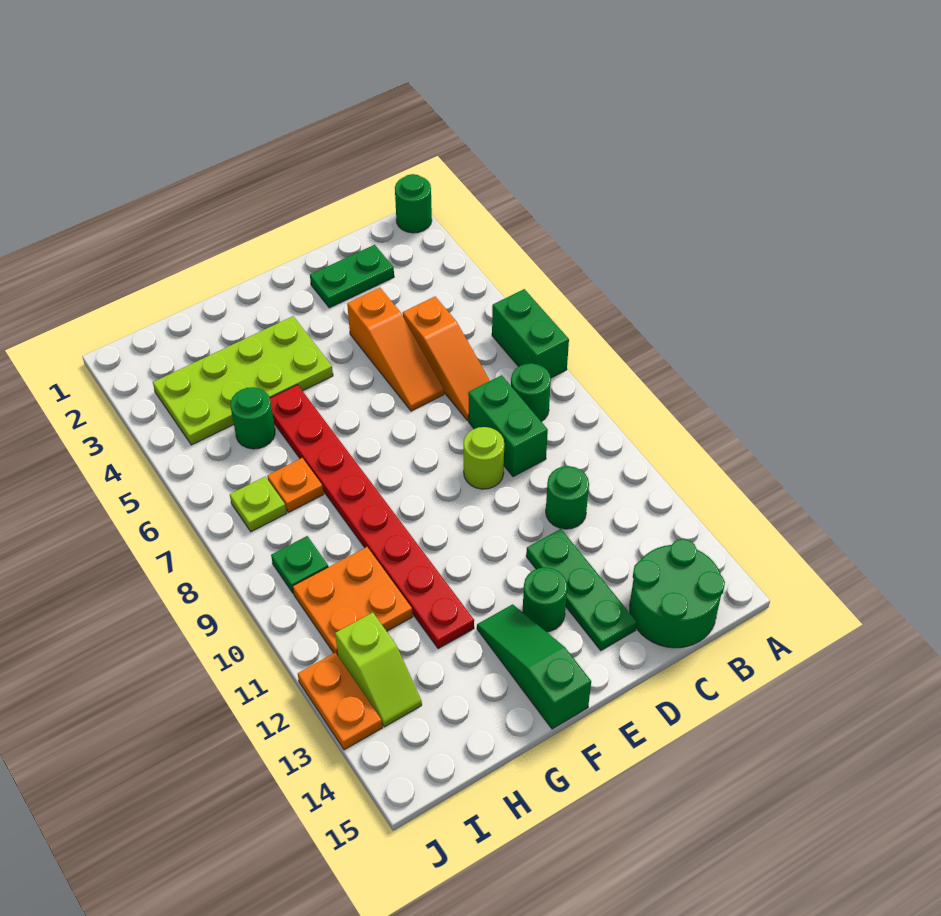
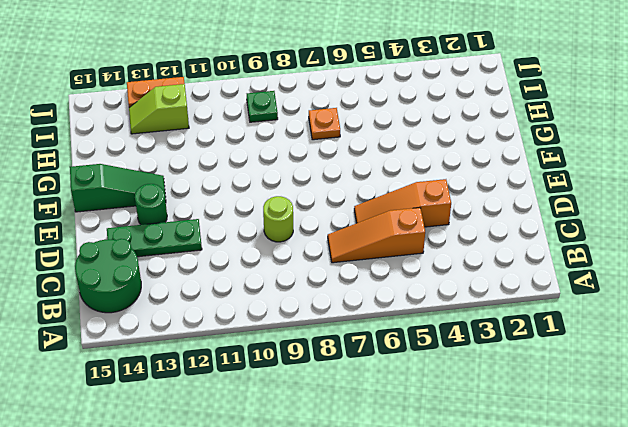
none -> green 1x1 round brick [395,174,432,233]
none -> green 1x2 brick [492,289,569,378]
none -> green 1x1 round brick [511,363,551,421]

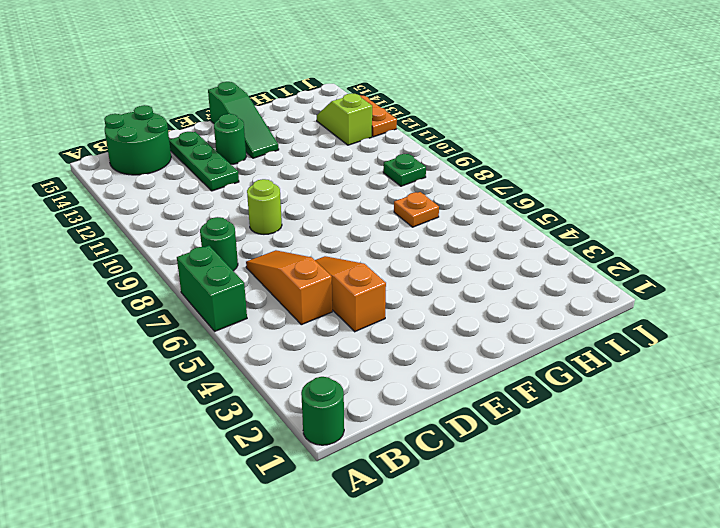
none -> green 1x2 plate [310,245,394,308]
none -> green 1x2 brick [468,375,548,477]
none -> green 1x1 round brick [546,466,589,529]

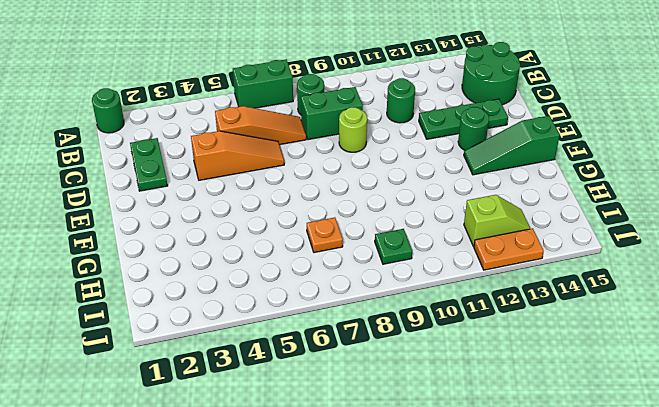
none -> lime 2x4 plate [153,316,333,445]
none -> red 1x8 plate [270,385,474,649]
none -> green 1x1 round brick [231,387,275,449]

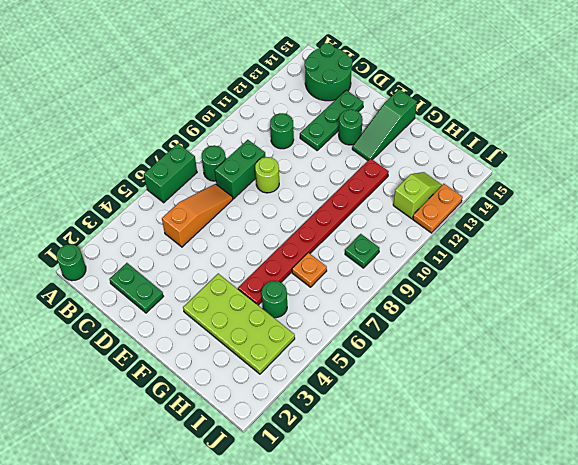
none -> orange 1x3 slope [347,288,444,411]
none -> orange 2x2 plate [293,547,413,655]
none -> lime 1x1 plate [230,477,287,532]

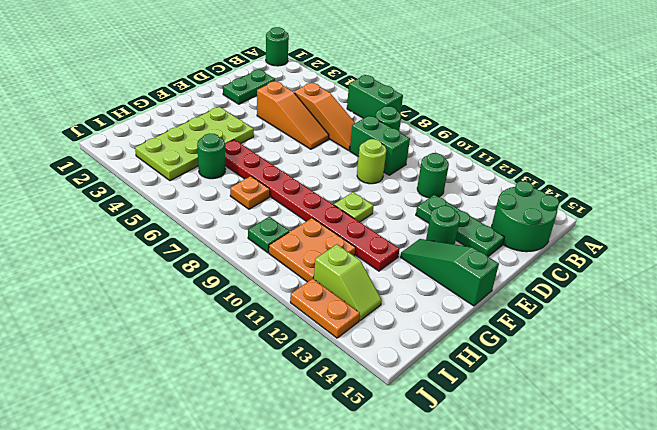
lime 1x1 plate [334,192,374,222] -> lime 1x1 plate moved to [230,477,287,532]

